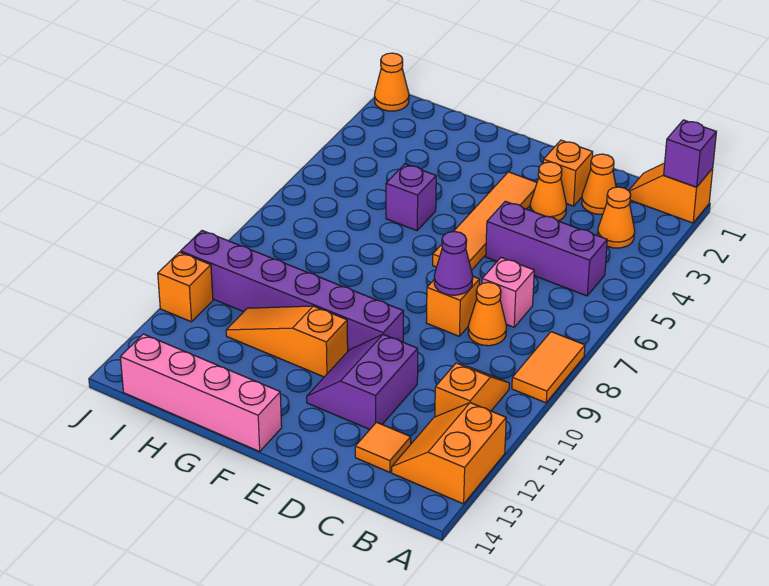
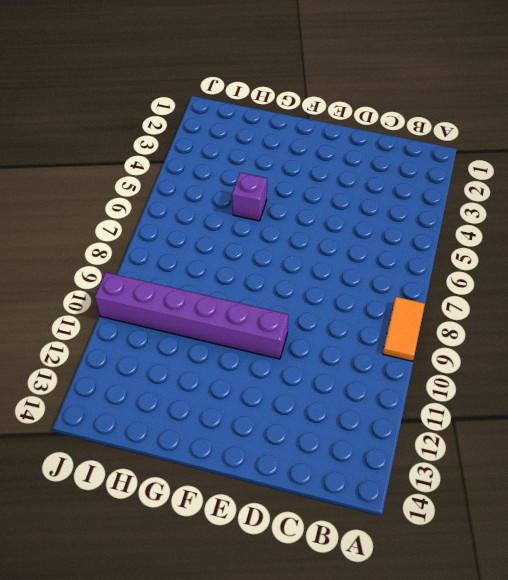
none -> orange 1x2 slope [629,163,713,223]
none -> orange 2x2 slope [392,403,506,504]
none -> orange 1x1 cone [598,187,635,248]

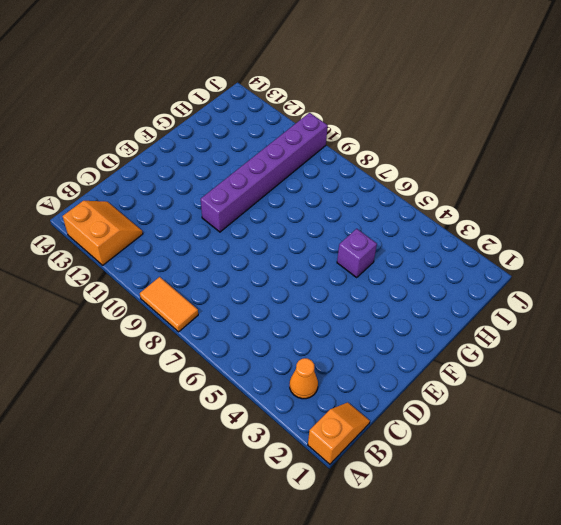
none -> purple 1x3 brick [486,201,607,296]
none -> orange 1x2 slope [435,363,509,417]
none -> orange 1x1 cone [582,154,616,214]

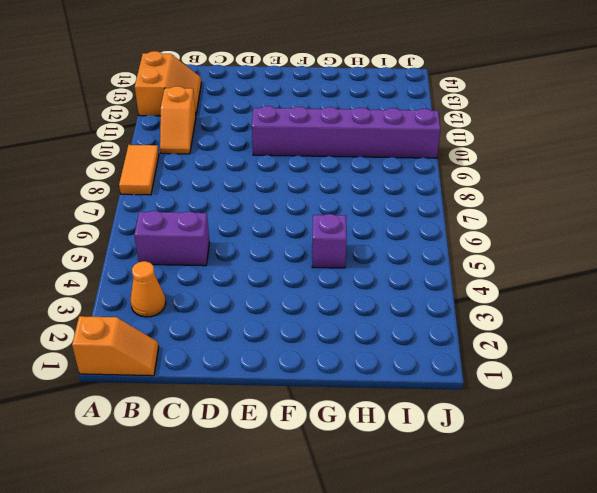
purple 1x2 brick [134,211,210,266] -> purple 1x3 brick [486,201,607,296]
none -> orange 1x1 cone [582,154,616,214]
none -> pink 1x1 brick [482,257,534,327]
none -> orange 1x1 cone [468,282,506,346]

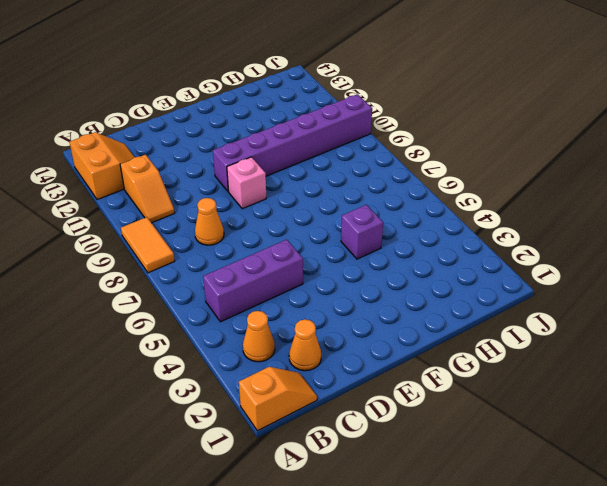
pink 1x1 brick [227,157,266,209] -> pink 1x1 brick moved to [482,257,534,327]
none -> orange 1x1 tile [355,422,411,472]
none -> orange 1x1 brick [543,140,593,206]
none -> orange 1x1 cone [530,162,566,221]

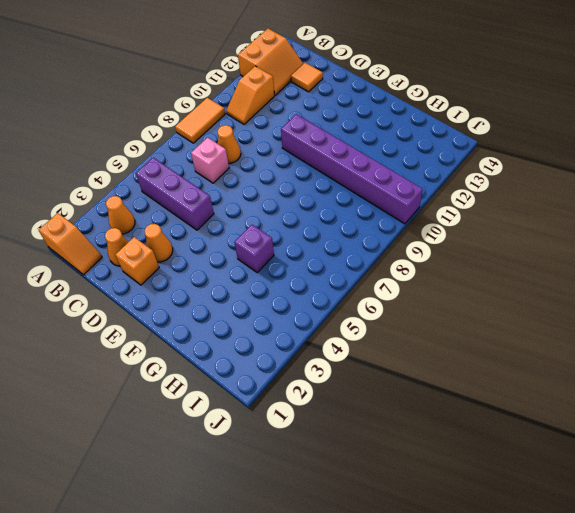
none -> orange 1x1 brick [426,277,480,336]
none -> purple 2x2 slope [307,334,418,429]
none -> orange 1x4 tile [433,172,537,271]

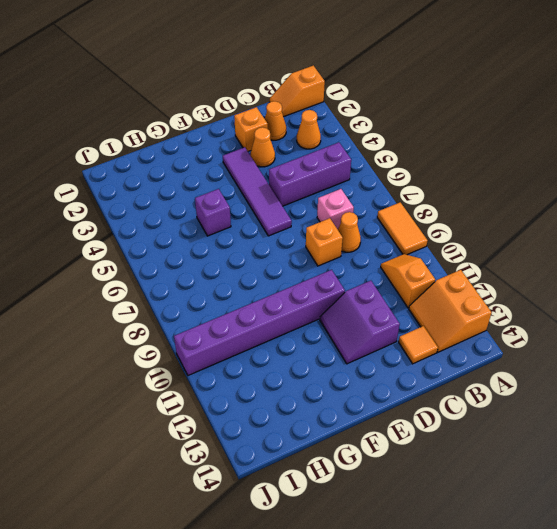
purple 1x4 tile [223,147,292,236] -> orange 1x4 tile [433,172,537,271]
none -> orange 1x3 slope [226,306,348,377]
none -> pink 1x4 brick [120,334,282,452]
none -> orange 1x1 cone [375,53,409,111]

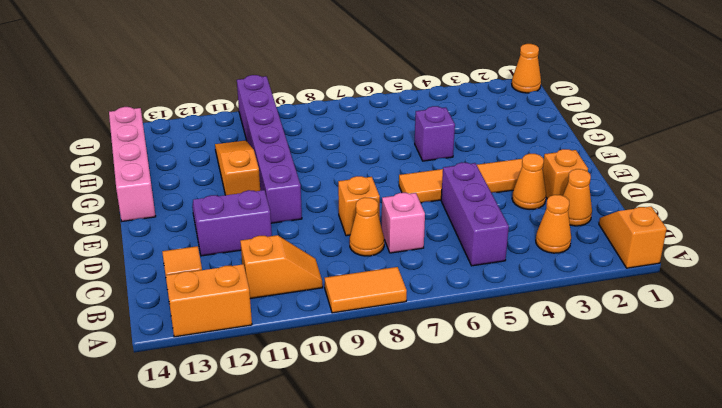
none -> orange 1x1 brick [158,252,213,322]
none -> purple 1x1 brick [664,120,716,187]
none -> purple 1x1 cone [434,231,473,295]

